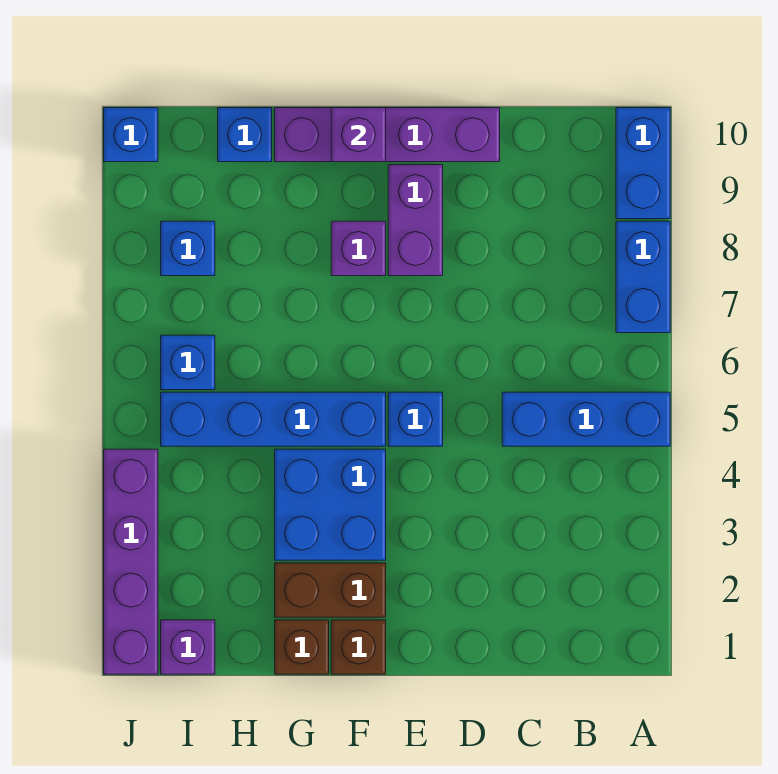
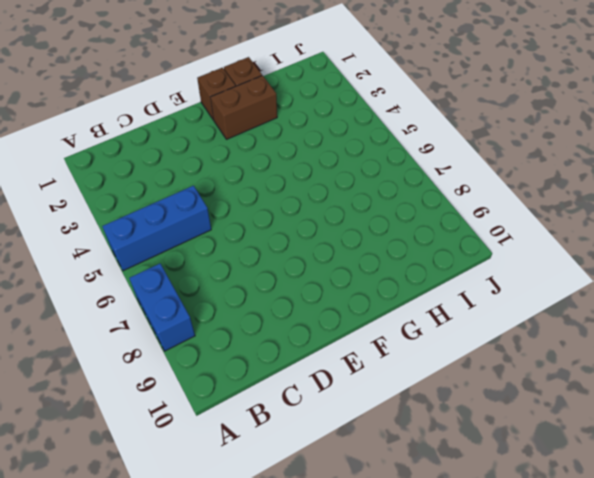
none -> blue 1x2 brick [616,108,670,219]
none -> purple 1x4 brick [275,108,500,162]
none -> blue 1x1 brick [388,392,443,446]

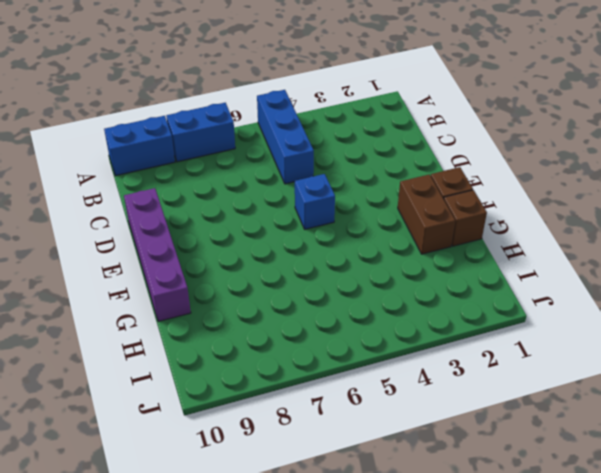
none -> purple 1x2 brick [388,165,443,276]
none -> blue 2x2 brick [275,449,386,560]
none -> blue 1x4 brick [161,392,386,446]

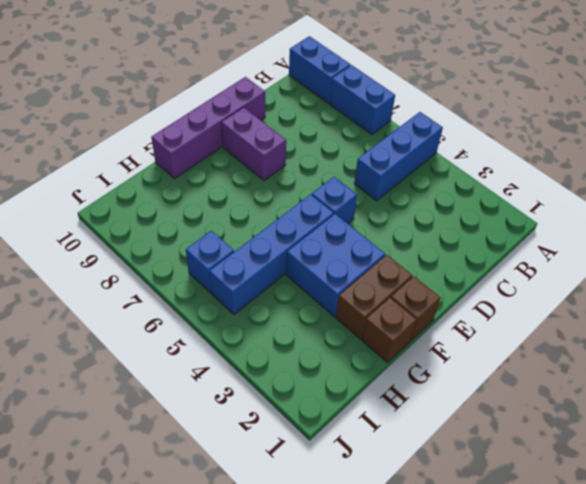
none -> purple 1x1 brick [331,221,386,276]
none -> blue 1x1 brick [218,108,272,162]
none -> purple 1x1 brick [161,620,215,674]

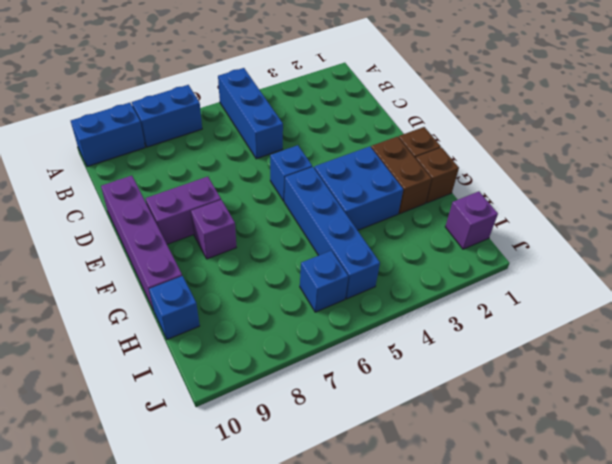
none -> blue 1x1 brick [161,221,215,276]
none -> purple 1x4 brick [104,449,158,674]
none -> blue 1x1 brick [104,108,158,162]

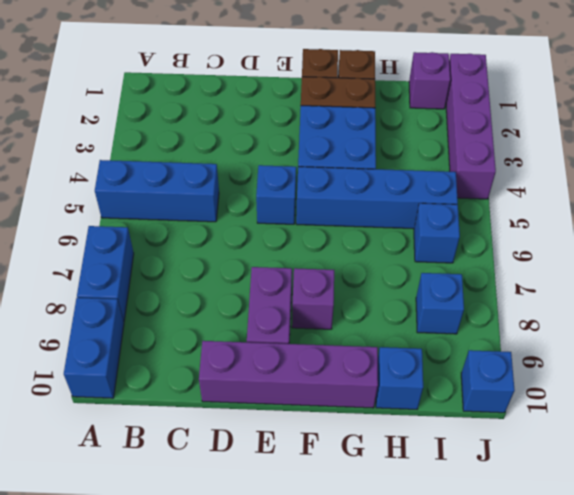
none -> purple 1x1 brick [331,108,386,162]

